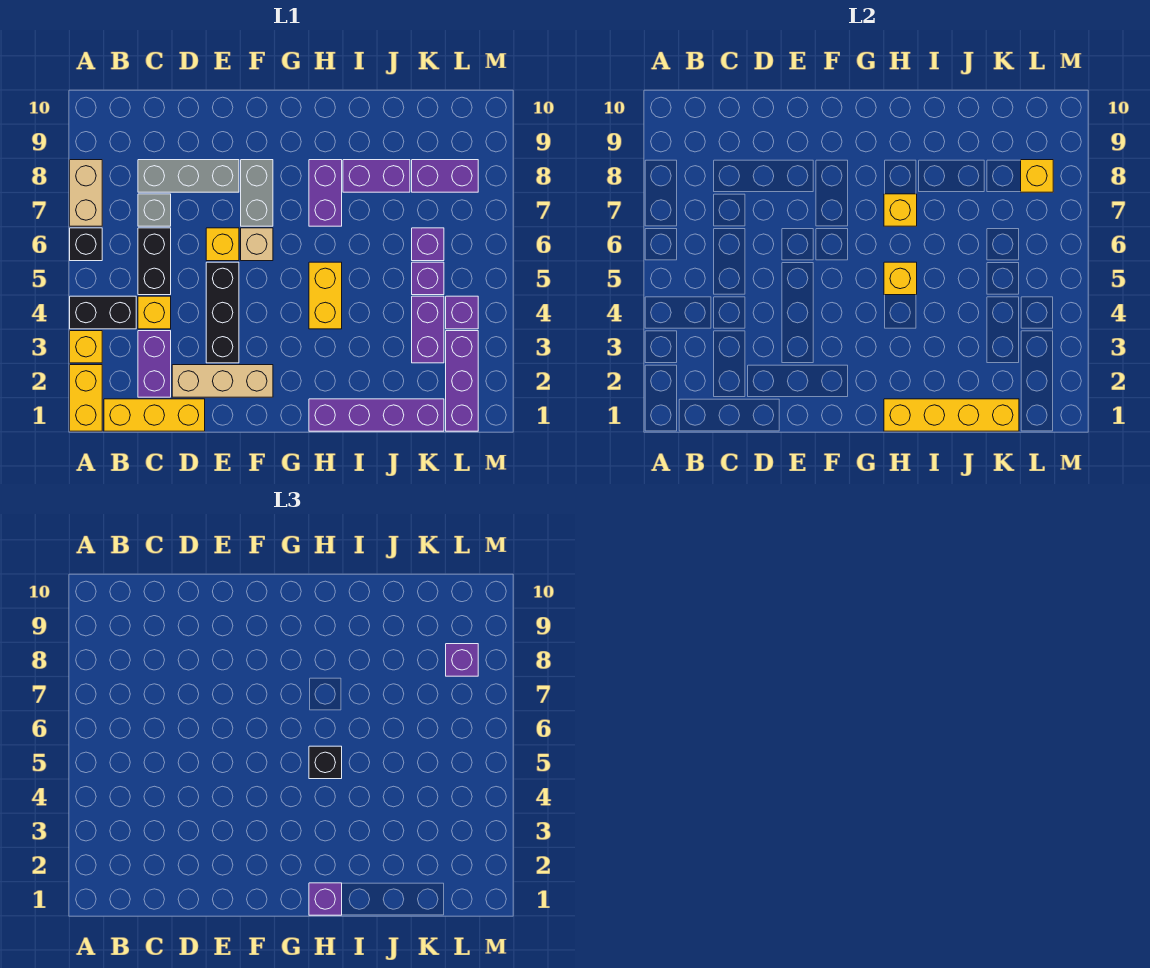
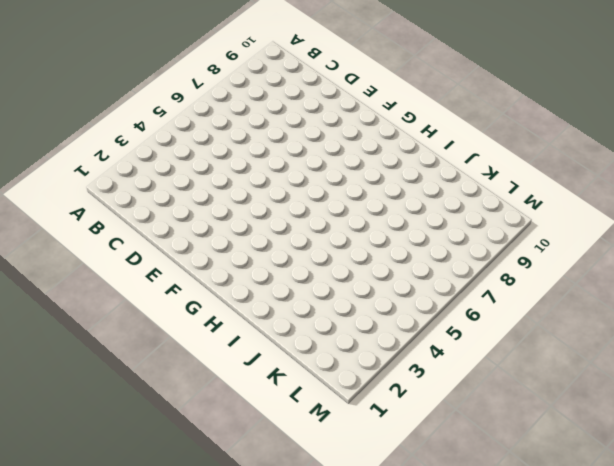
none -> yellow 1x2 brick [70,365,102,431]
none -> yellow 1x1 brick [70,331,102,363]
none -> black 1x2 brick [70,296,136,329]
none -> black 1x1 brick [70,228,102,261]

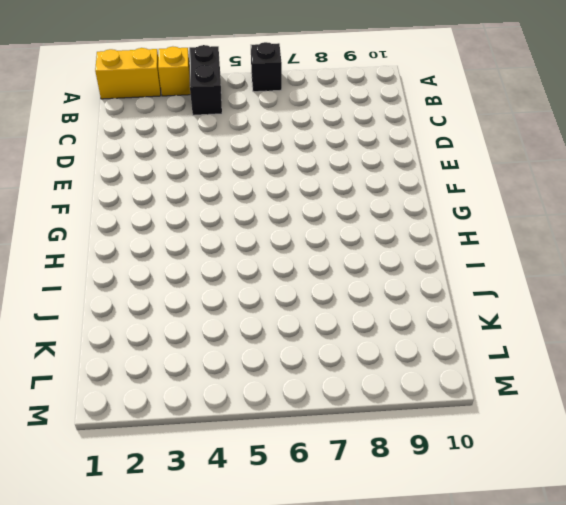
none -> tan 1x2 brick [70,160,102,226]
none -> yellow 1x3 brick [104,399,205,431]
none -> purple 1x2 brick [138,331,171,397]
none -> yellow 1x1 brick [138,296,171,329]

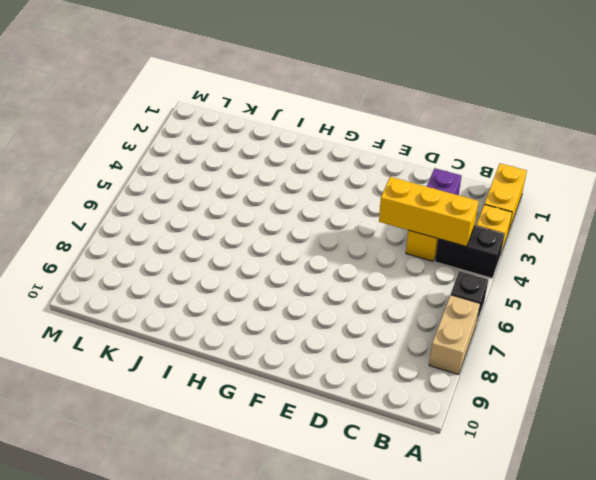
yellow 1x3 brick [379,177,479,246] -> yellow 1x3 brick moved to [104,399,205,431]
none -> black 1x2 brick [138,228,171,295]
none -> grey 1x1 brick [138,194,171,226]
none -> grey 1x3 brick [138,160,239,192]
none -> tan 1x3 brick [172,365,273,397]

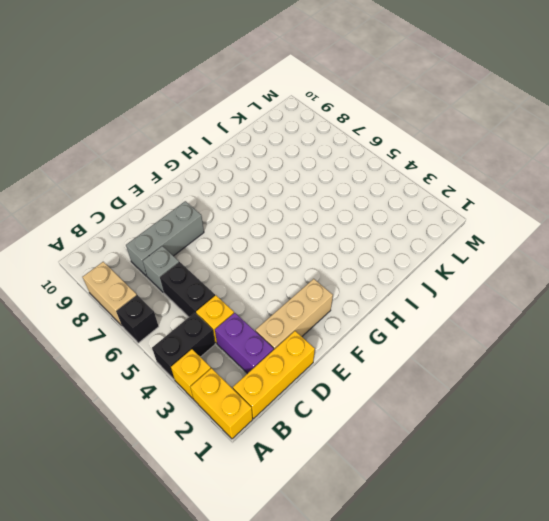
none -> black 1x3 brick [206,262,239,363]
none -> yellow 1x1 brick [206,228,239,261]
none -> tan 1x1 brick [241,228,273,261]
none -> grey 1x2 brick [241,160,273,226]

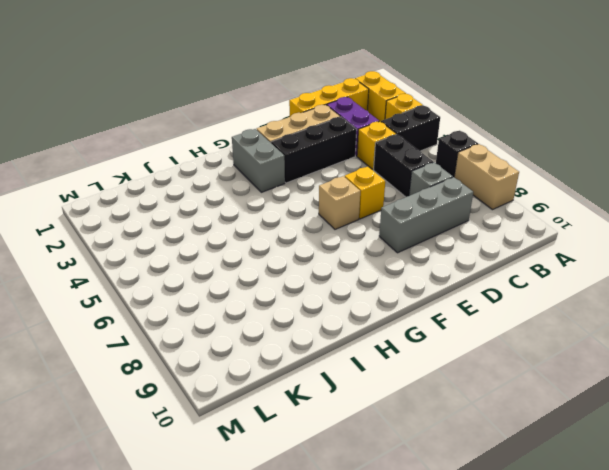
black 1x3 brick [271,117,357,183] -> black 1x3 brick turned to [206,262,239,363]
grey 1x2 brick [232,129,285,192] -> grey 1x2 brick moved to [241,160,273,226]
none -> purple 1x4 brick [309,399,444,431]
none -> yellow 1x2 brick [309,262,342,329]
none -> purple 1x2 brick [309,160,342,226]
none -> purple 1x2 brick [343,160,410,192]

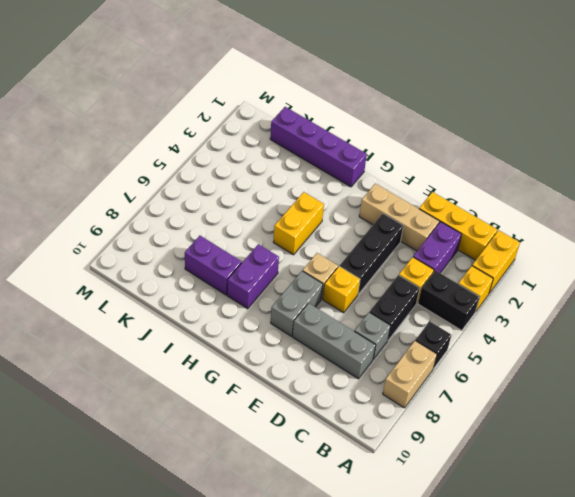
none -> purple 1x2 brick [412,296,444,363]
none -> purple 1x1 brick [412,262,444,295]
none -> purple 1x1 brick [412,228,444,261]
none -> purple 1x2 brick [412,160,478,192]

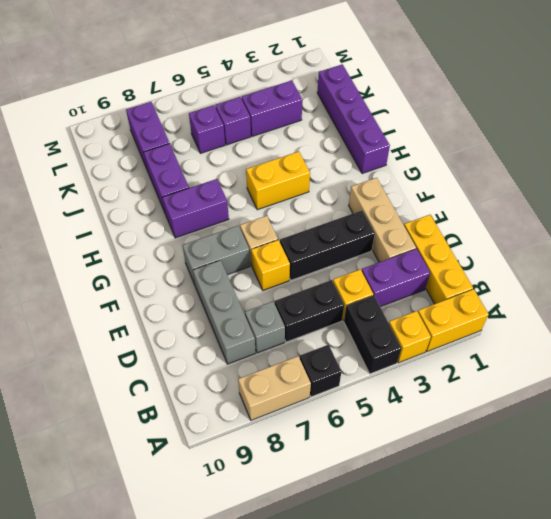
none -> purple 1x3 brick [446,331,478,431]
none -> purple 1x1 brick [446,296,478,329]
none -> yellow 1x4 brick [884,399,1019,431]
none -> yellow 1x1 brick [884,262,917,295]

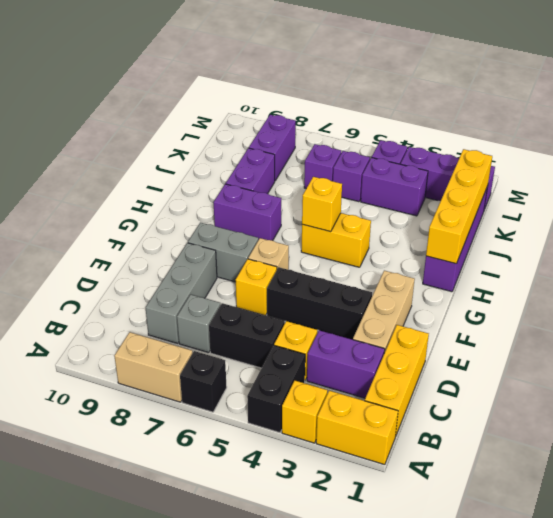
none -> yellow 1x1 brick [884,194,917,226]
none -> yellow 1x1 brick [1021,160,1053,192]
none -> purple 1x1 brick [309,883,342,915]
none -> black 1x1 brick [309,746,342,779]

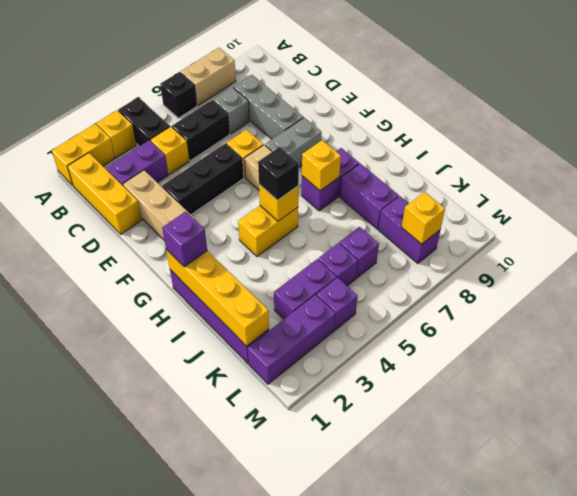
none -> purple 1x1 brick [446,644,478,676]

